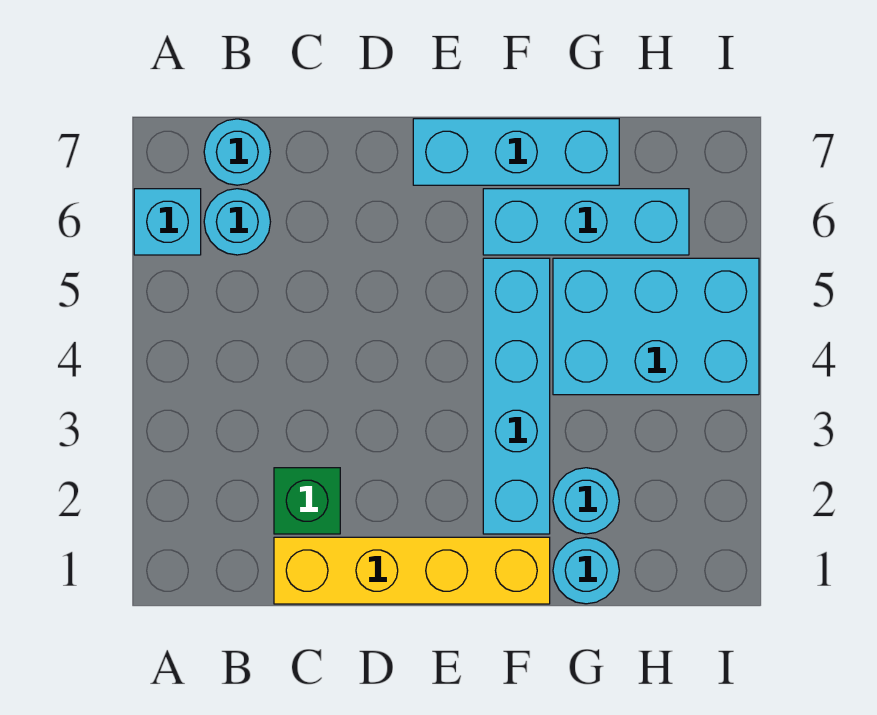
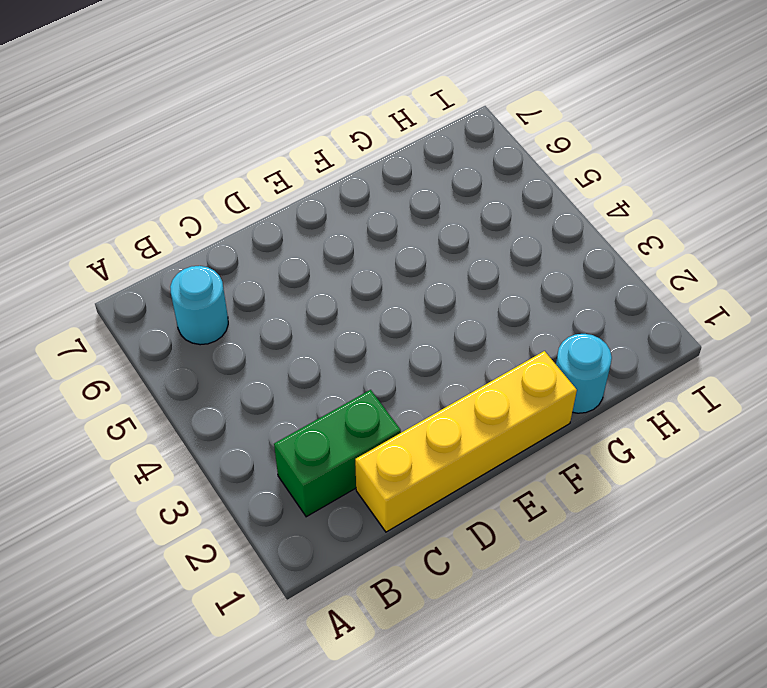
green 1x2 brick [274,390,401,517] -> green 1x1 brick [274,468,340,534]
none -> cyan 1x1 brick [134,189,201,255]
none -> cyan 1x1 round brick [204,119,270,185]

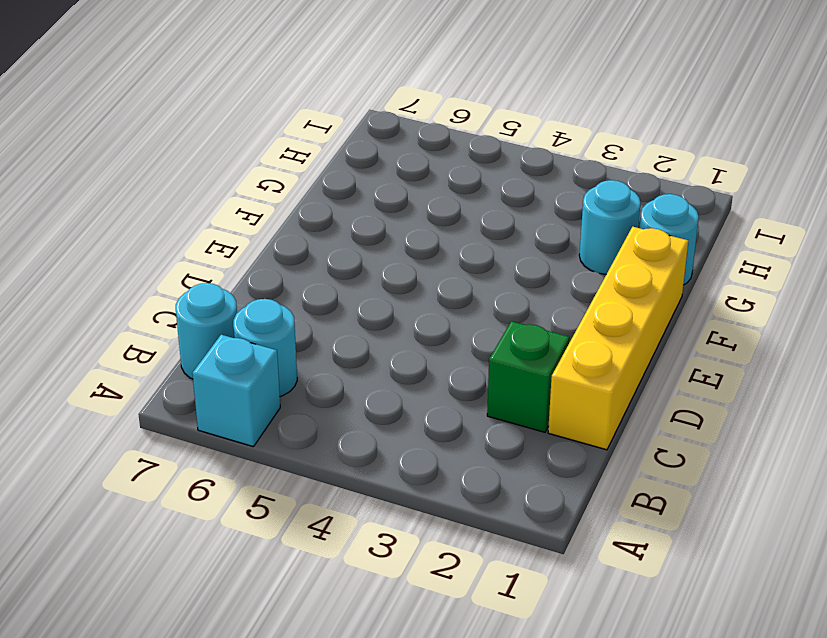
none -> cyan 1x3 brick [413,119,619,185]
none -> cyan 1x4 brick [483,258,550,534]

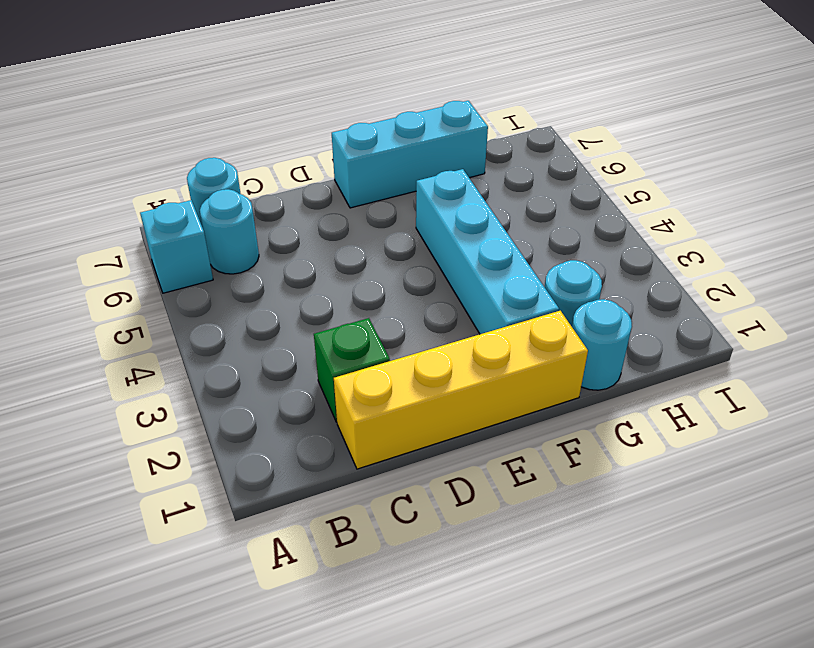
none -> cyan 1x3 brick [483,189,689,255]
none -> cyan 2x3 brick [553,258,759,395]

